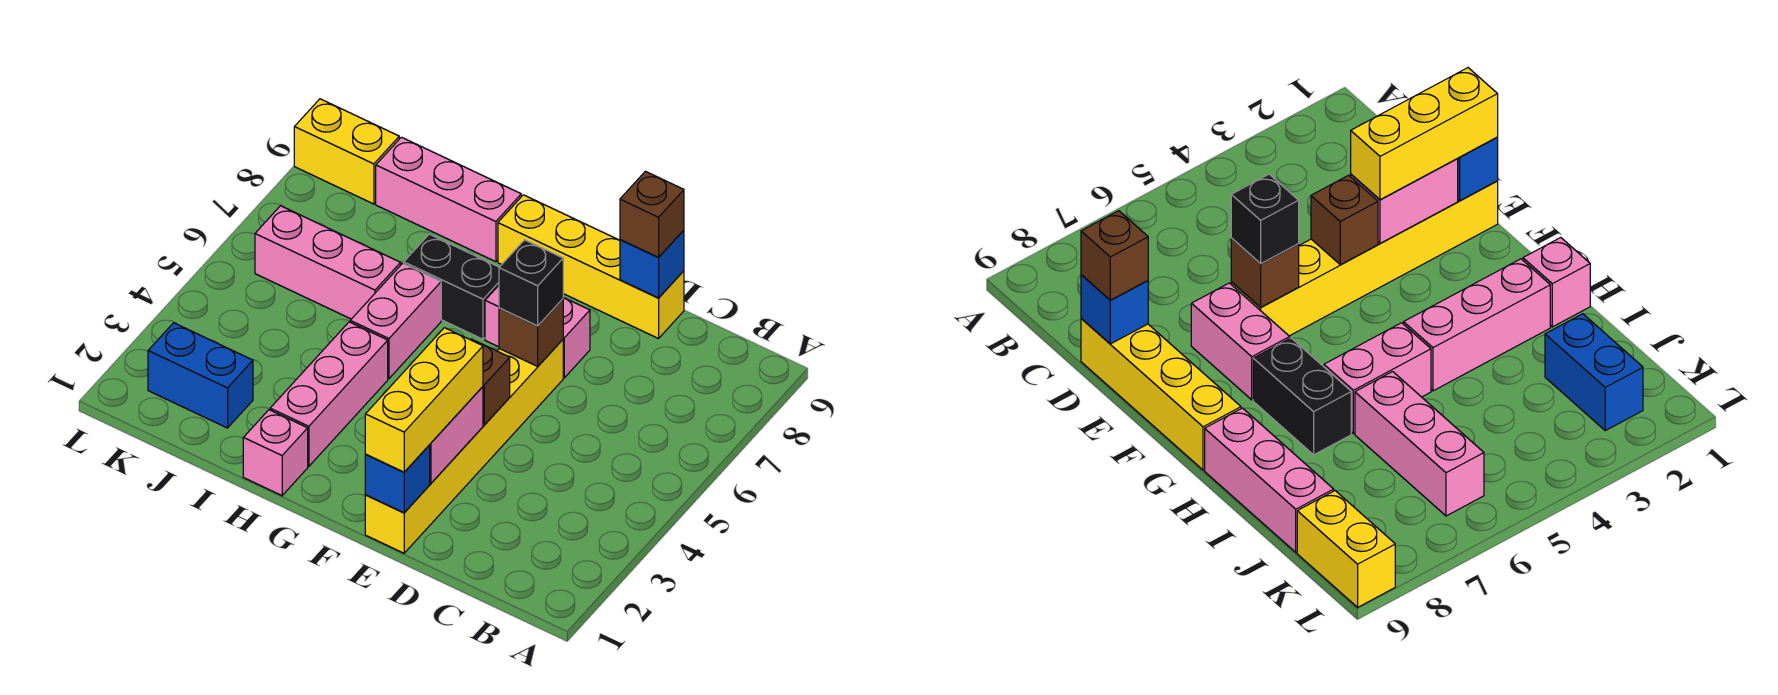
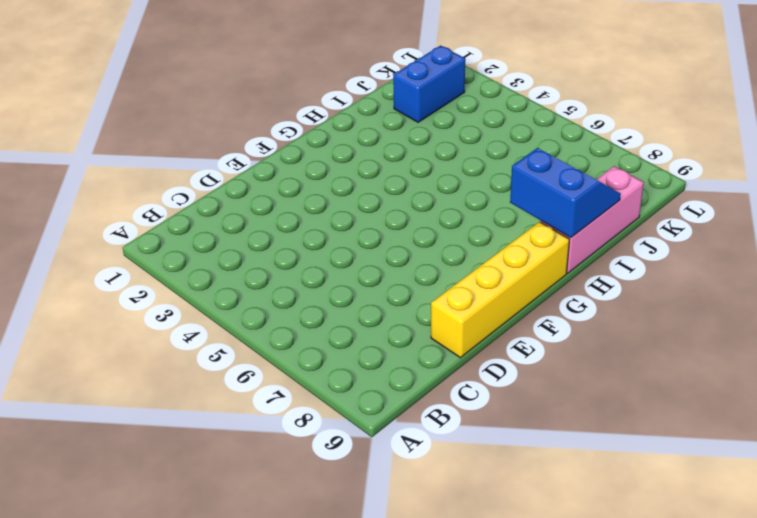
blue 2x2 slope [510,148,620,238] -> none
none -> yellow 1x6 brick [365,340,563,553]
none -> pink 1x2 brick [485,286,590,378]
none -> black 1x2 brick [404,234,499,339]

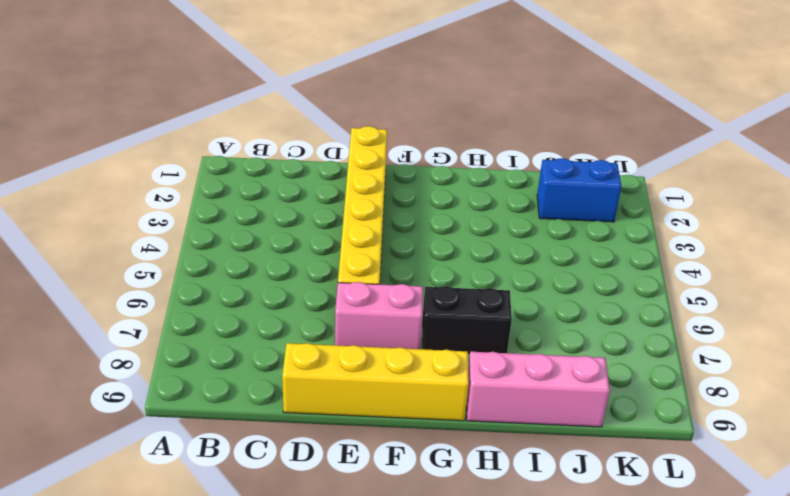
none -> pink 1x1 brick [243,410,308,496]
none -> pink 1x3 brick [270,322,388,466]
none -> pink 1x2 brick [350,263,441,379]

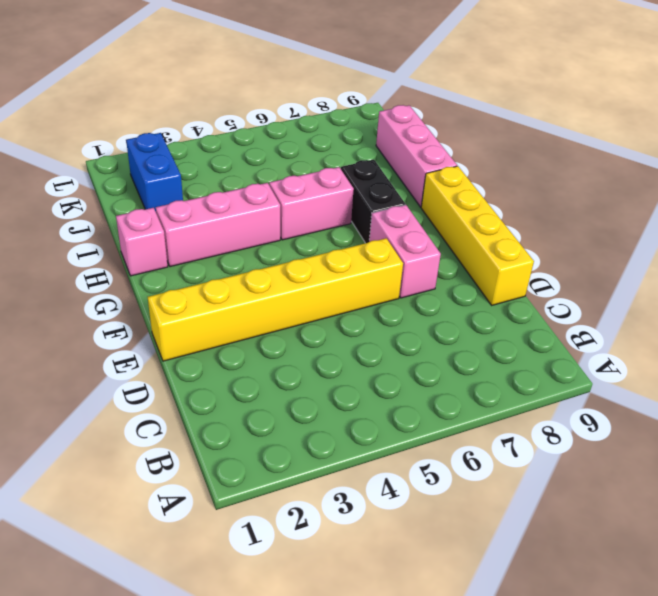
none -> pink 1x3 brick [255,206,401,319]
none -> yellow 1x2 brick [294,99,399,204]
none -> blue 1x1 brick [620,230,684,298]

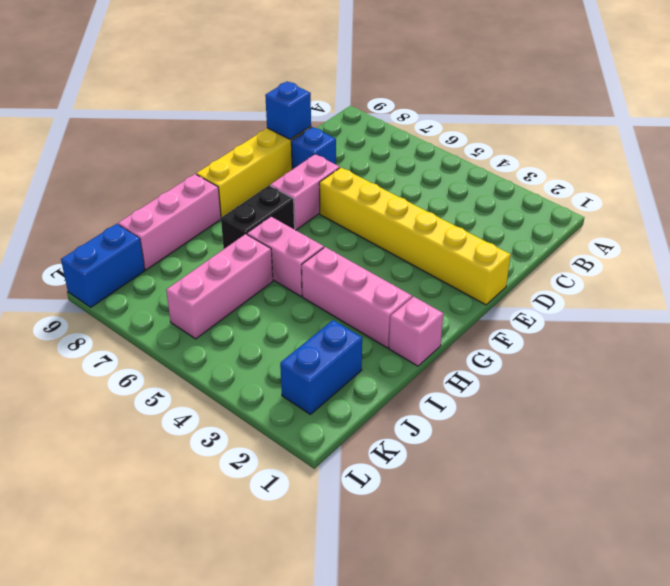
blue 1x1 brick [291,127,336,169] -> blue 1x1 brick moved to [365,445,430,513]
blue 1x2 brick [61,224,145,307] -> yellow 1x2 brick [294,99,399,204]
none -> pink 1x2 brick [430,387,483,483]
none -> brown 1x1 brick [470,339,510,425]
none -> brown 1x1 brick [499,299,563,366]

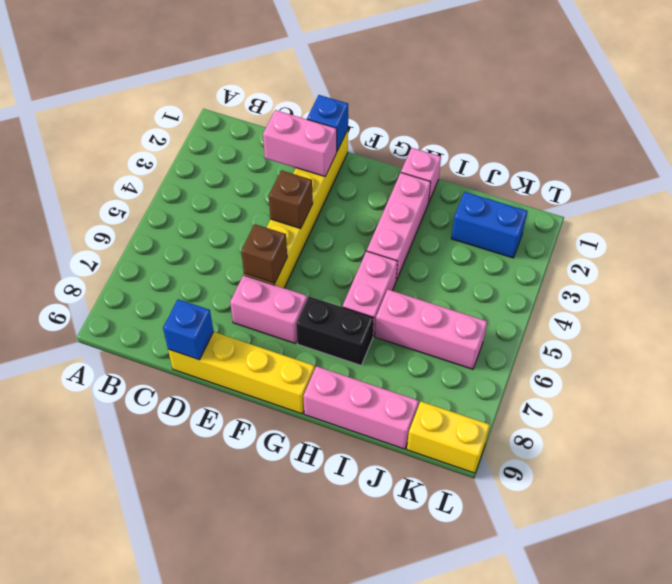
pink 1x2 brick [263,110,337,176] -> pink 1x2 brick turned to [430,387,483,483]
none -> brown 1x1 brick [620,171,684,258]
none -> yellow 1x3 brick [365,328,483,472]
none -> black 1x1 brick [499,240,563,326]

